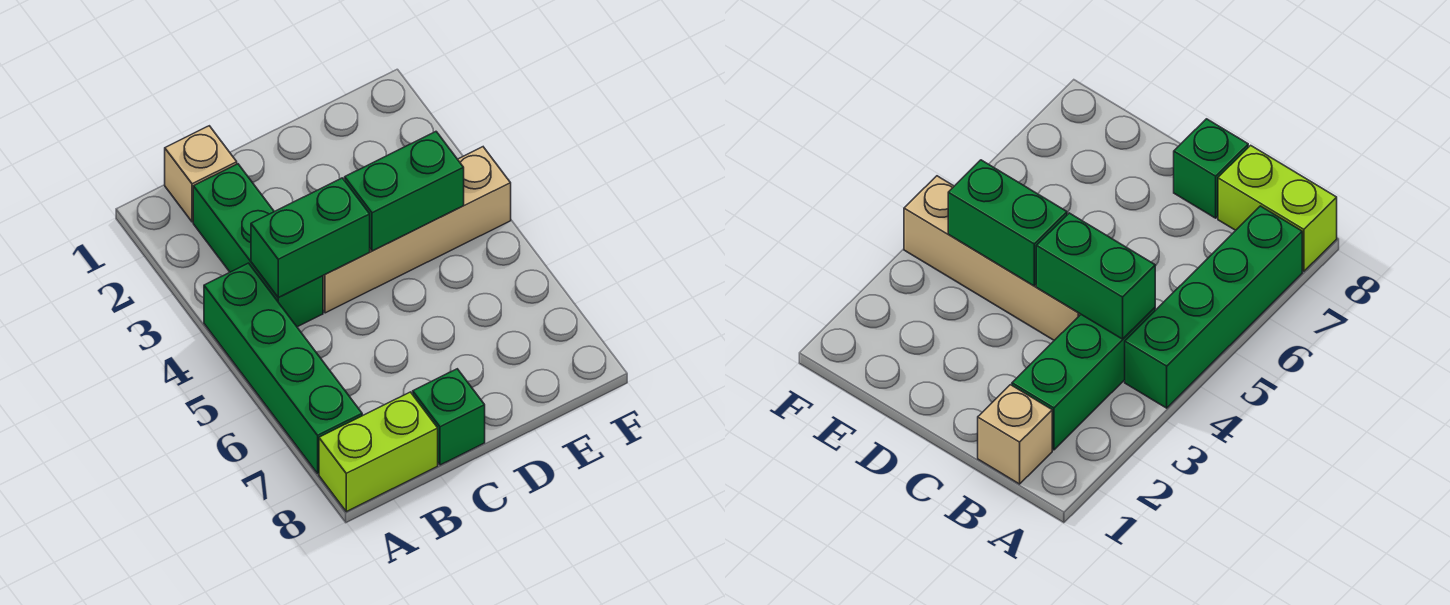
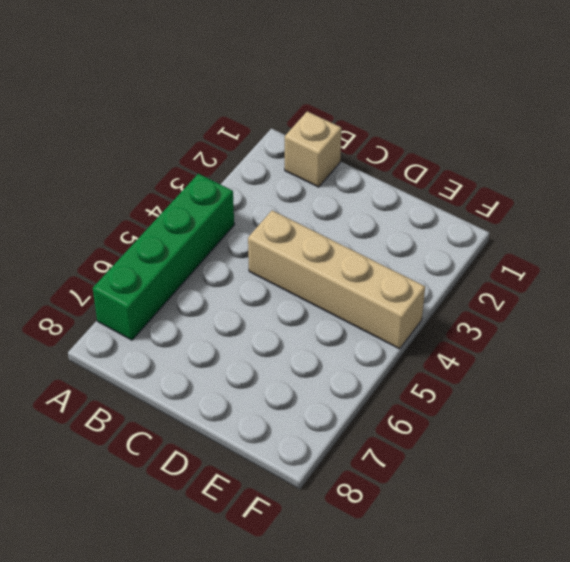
none -> lime 1x2 brick [319,392,438,512]
none -> green 1x3 brick [193,164,323,327]

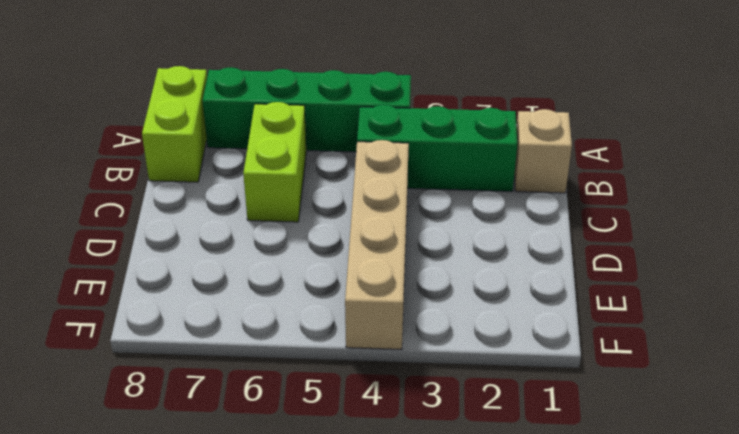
lime 1x2 brick [243,102,306,222] -> none
none -> green 1x1 brick [413,369,485,465]
none -> green 1x2 brick [251,178,370,298]

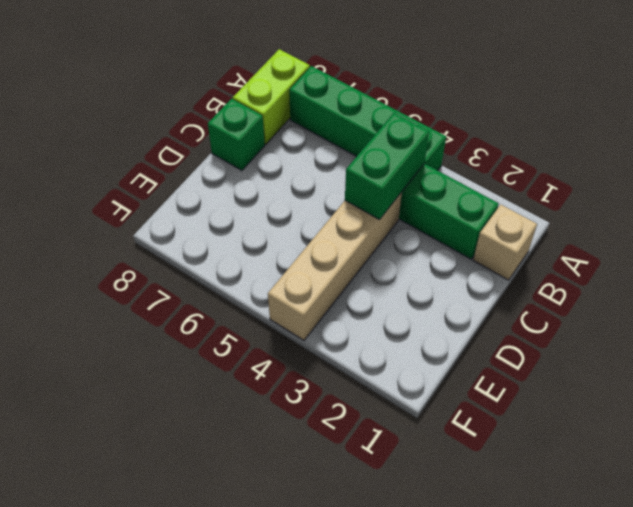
none -> green 1x2 brick [345,132,464,251]

